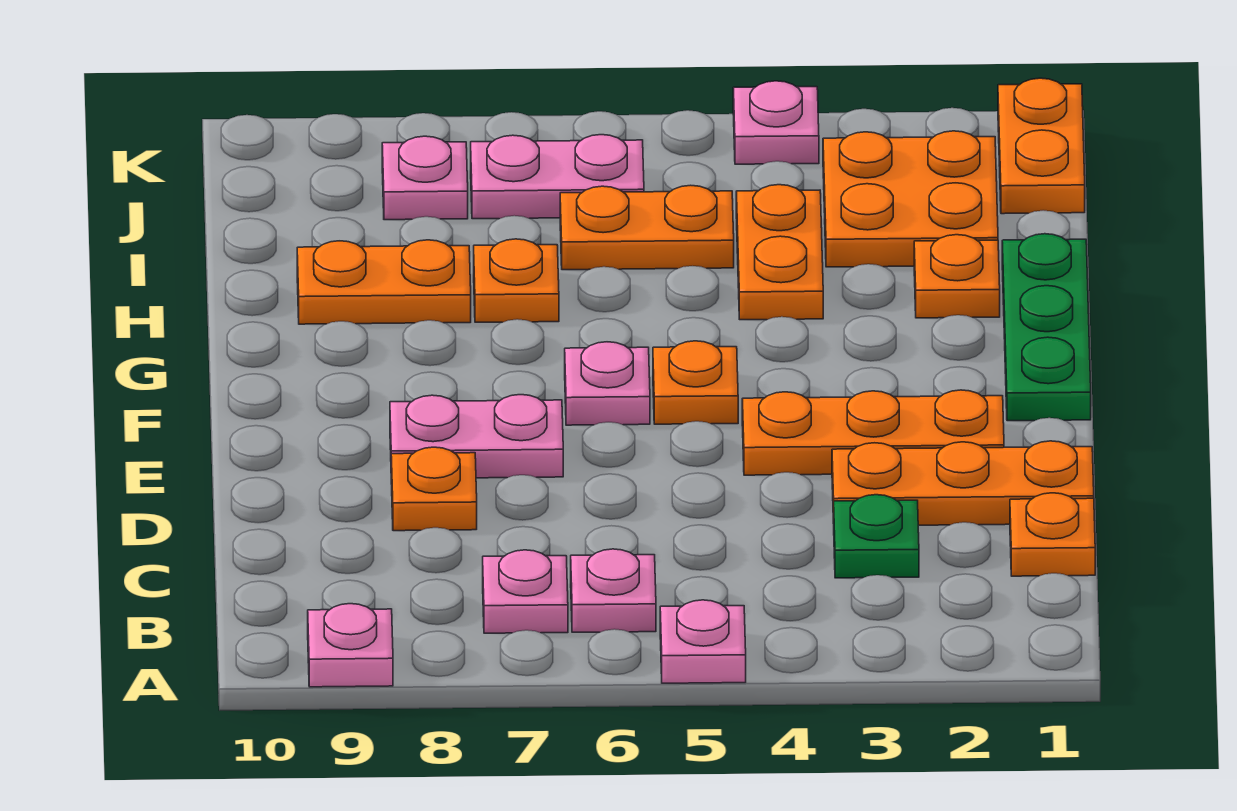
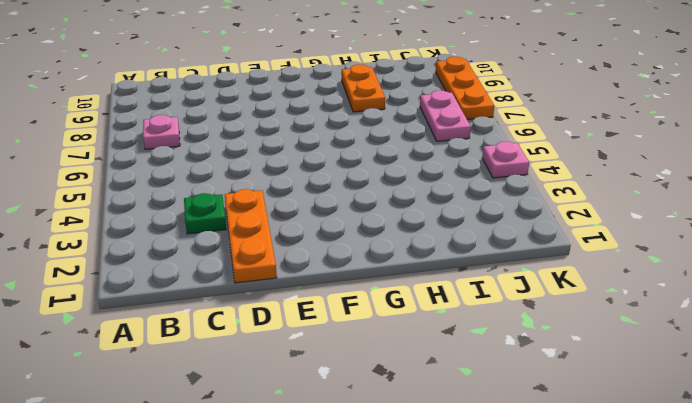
orange 1x3 plate [436,57,494,119] -> orange 1x3 plate moved to [742,390,1004,475]
none -> pink 1x1 plate [660,600,746,683]
none -> pink 1x1 plate [308,604,393,687]
none -> pink 1x1 plate [571,549,656,632]

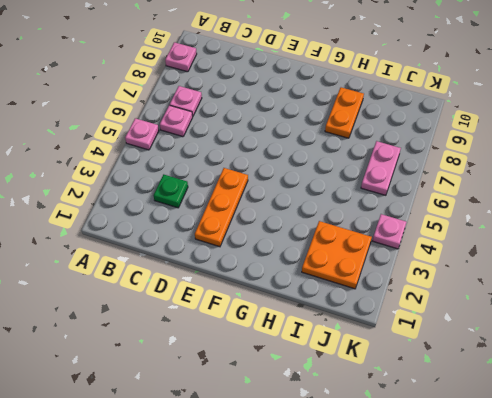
none -> orange 1x1 plate [1010,493,1095,576]
none -> orange 1x3 plate [832,441,1094,525]
none -> orange 1x1 plate [391,447,477,531]

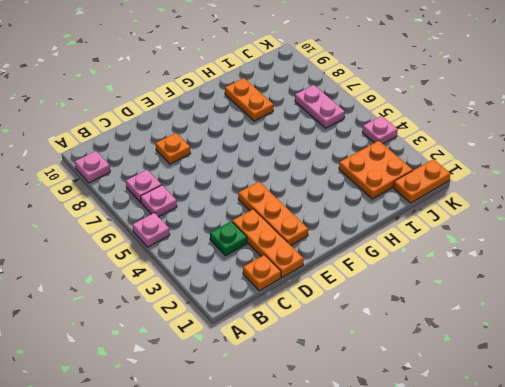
none -> pink 1x2 plate [390,395,563,478]
none -> green 1x3 plate [1002,234,1091,421]
none -> orange 1x1 plate [653,341,738,424]

